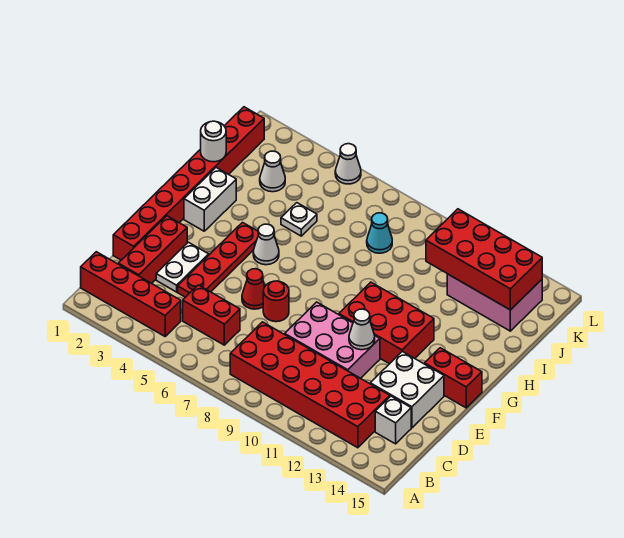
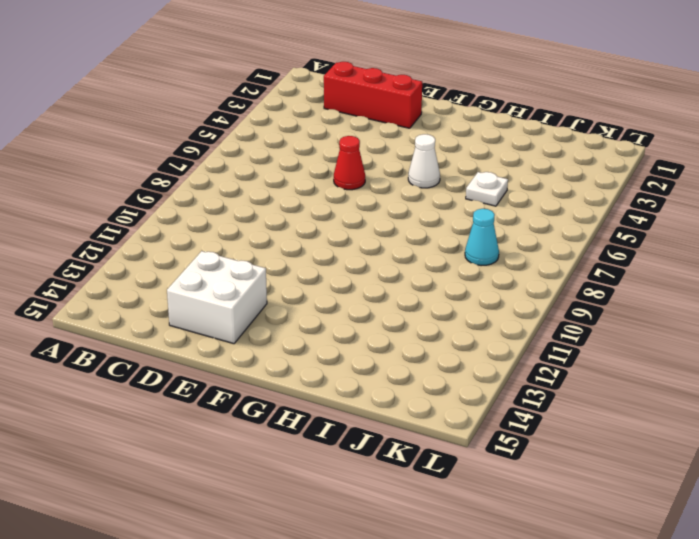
none -> red 1x4 brick [81,252,181,336]
none -> red 2x6 brick [230,322,390,448]
none -> red 1x2 brick [183,285,240,345]

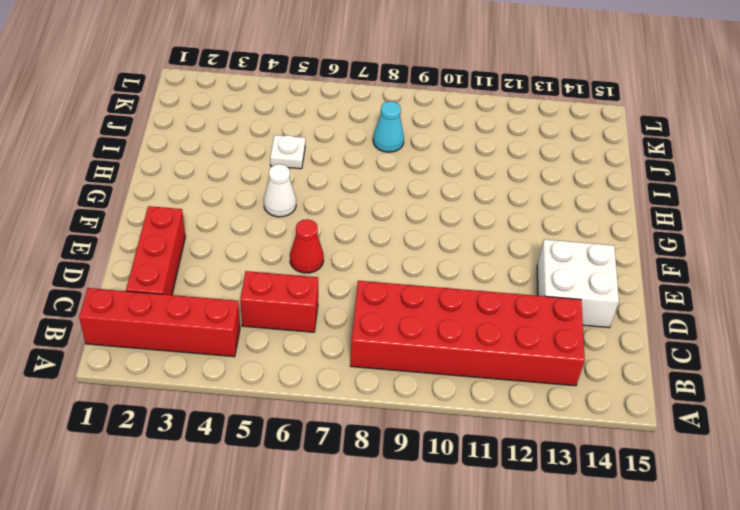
none -> white 1x1 brick [375,396,411,444]
none -> red 1x8 brick [113,107,264,260]
none -> white 1x2 plate [156,242,209,292]

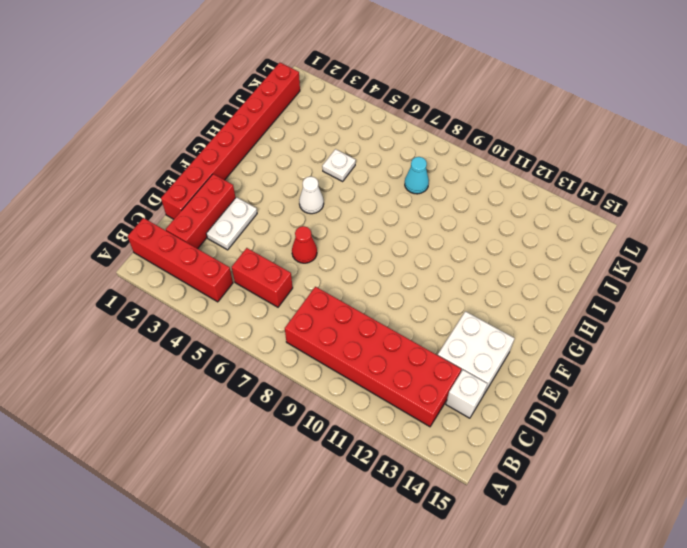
none -> red 1x4 plate [178,223,258,297]
none -> pink 2x3 brick [285,302,380,378]
none -> red 1x1 round brick [263,281,289,322]

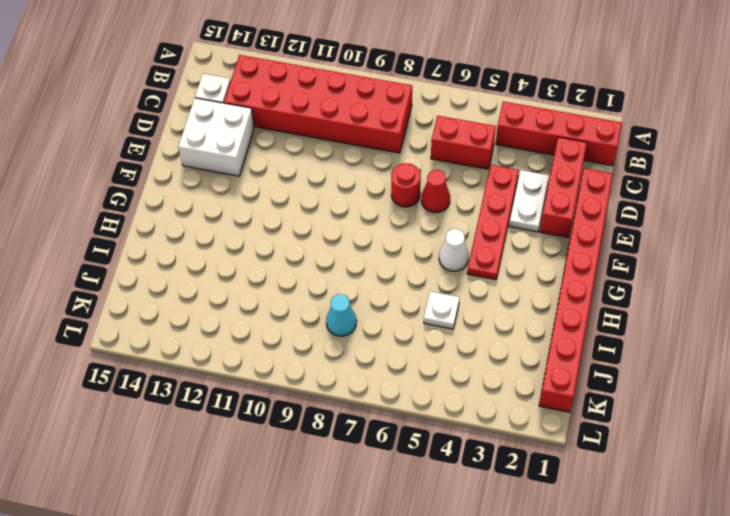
none -> pink 2x3 brick [285,302,380,378]
none -> red 2x3 brick [339,282,434,364]
none -> red 1x2 brick [424,348,482,408]

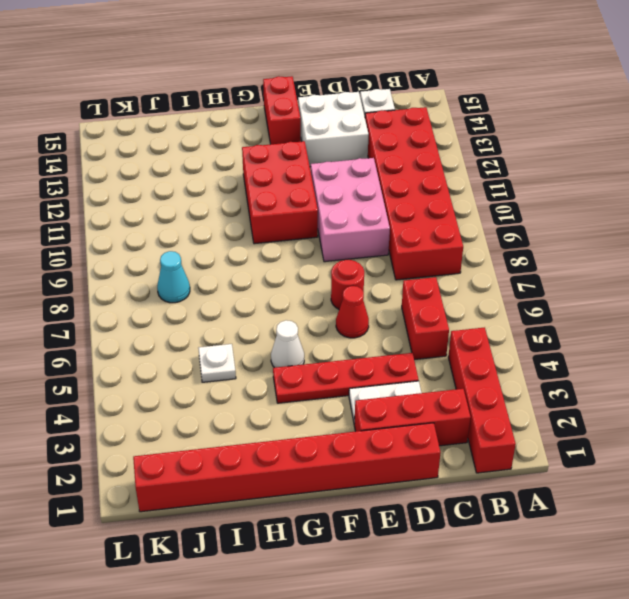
none -> white 1x2 brick [184,168,236,231]
none -> white 1x1 cone [260,151,285,192]
none -> pink 2x3 brick [447,274,542,331]

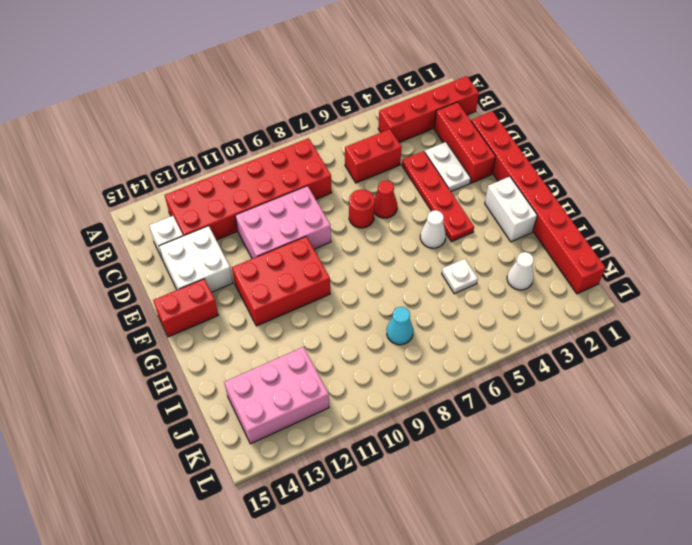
none -> white 1x1 cone [335,144,361,184]
none -> white 1x1 cone [349,309,375,350]
none -> white 1x1 round brick [201,121,226,162]

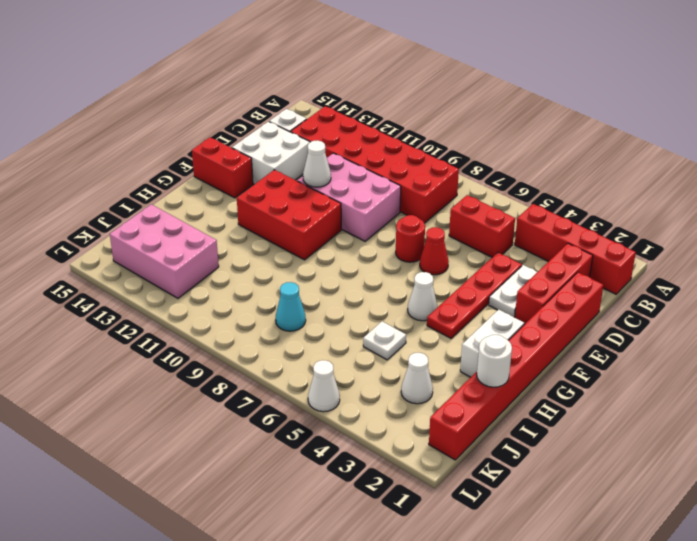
none -> red 2x4 brick [426,209,542,310]

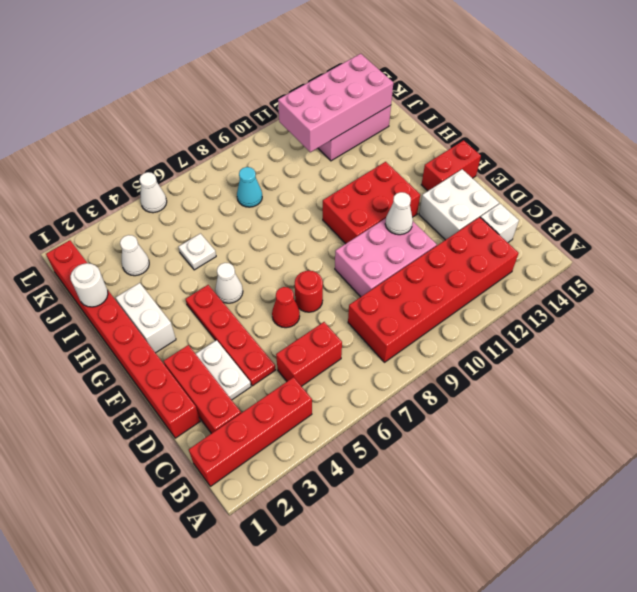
pink 2x4 brick [278,54,393,152] -> red 2x4 brick [426,209,542,310]

